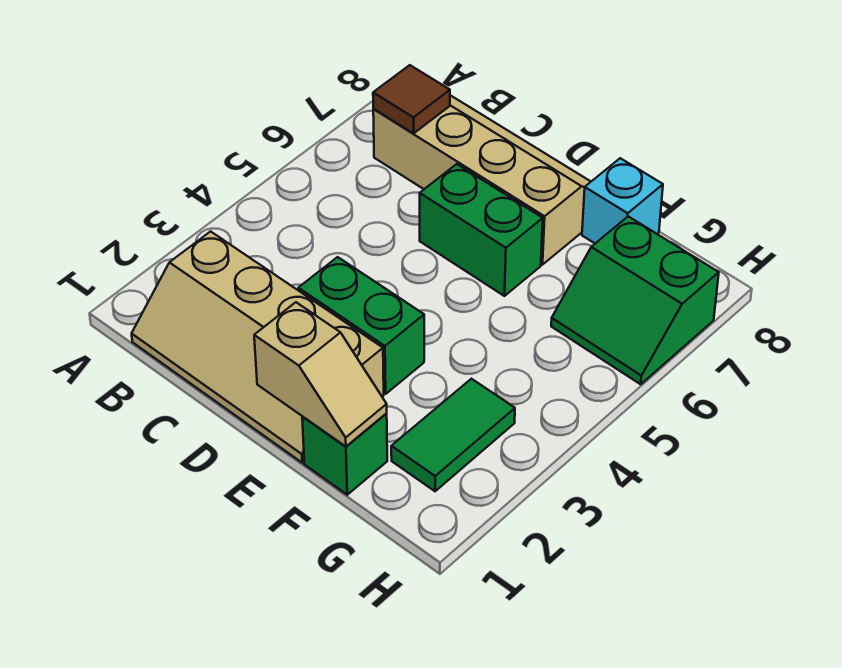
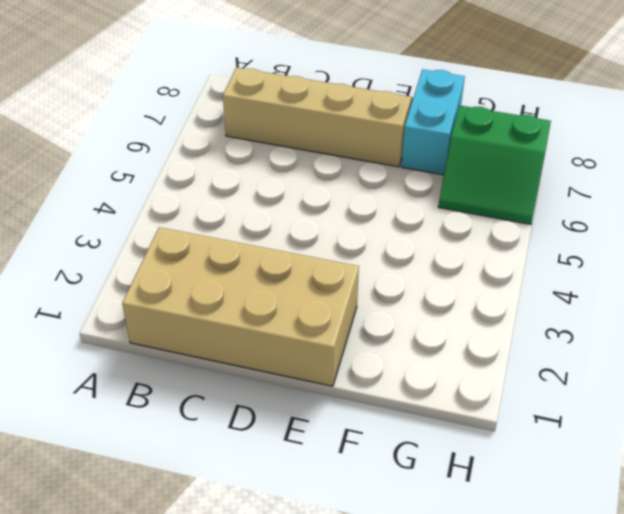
tan 2x4 brick [122,227,359,386] -> tan 2x4 slope [132,231,384,463]
cyan 1x2 brick [401,69,465,175] -> cyan 1x1 brick [582,158,663,243]
none -> green 1x2 brick [298,257,424,394]
none -> green 1x2 brick [420,164,543,296]

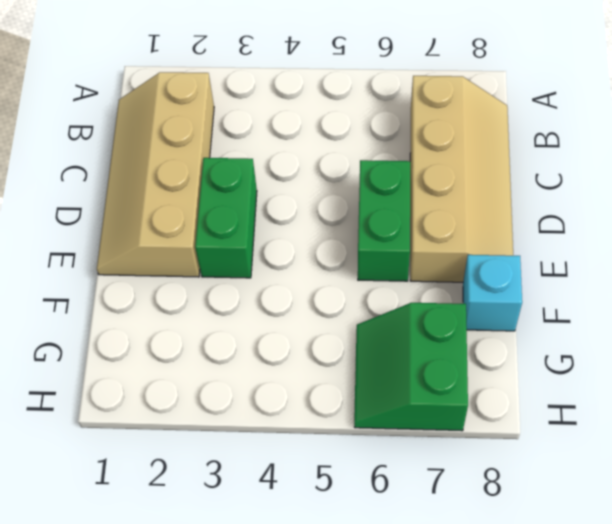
none -> green 1x1 brick [302,414,387,495]
none -> green 1x2 tile [391,379,515,491]

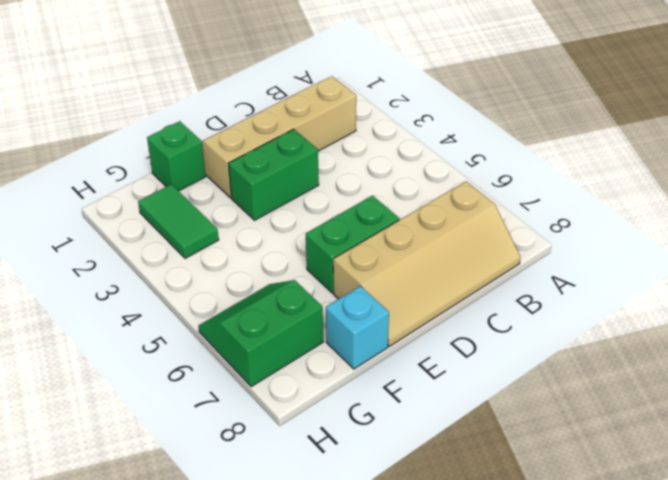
none -> brown 1x1 tile [373,65,450,134]
none -> tan 1x2 slope [254,302,387,446]

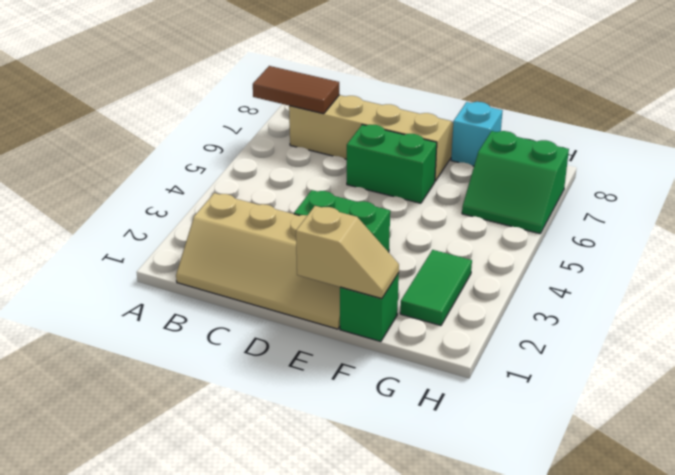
brown 1x2 tile [253,66,339,114] -> brown 1x1 tile [373,65,450,134]

